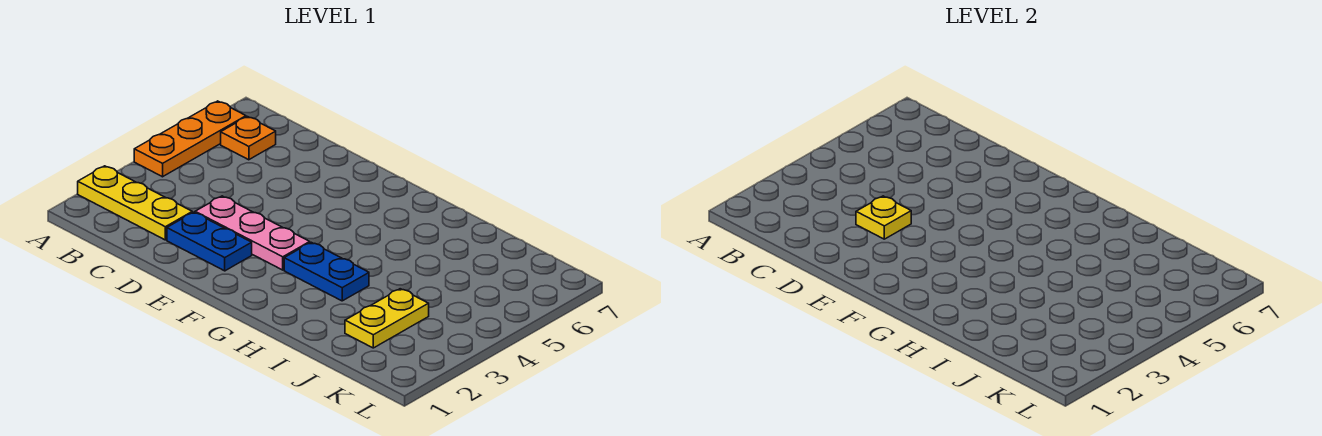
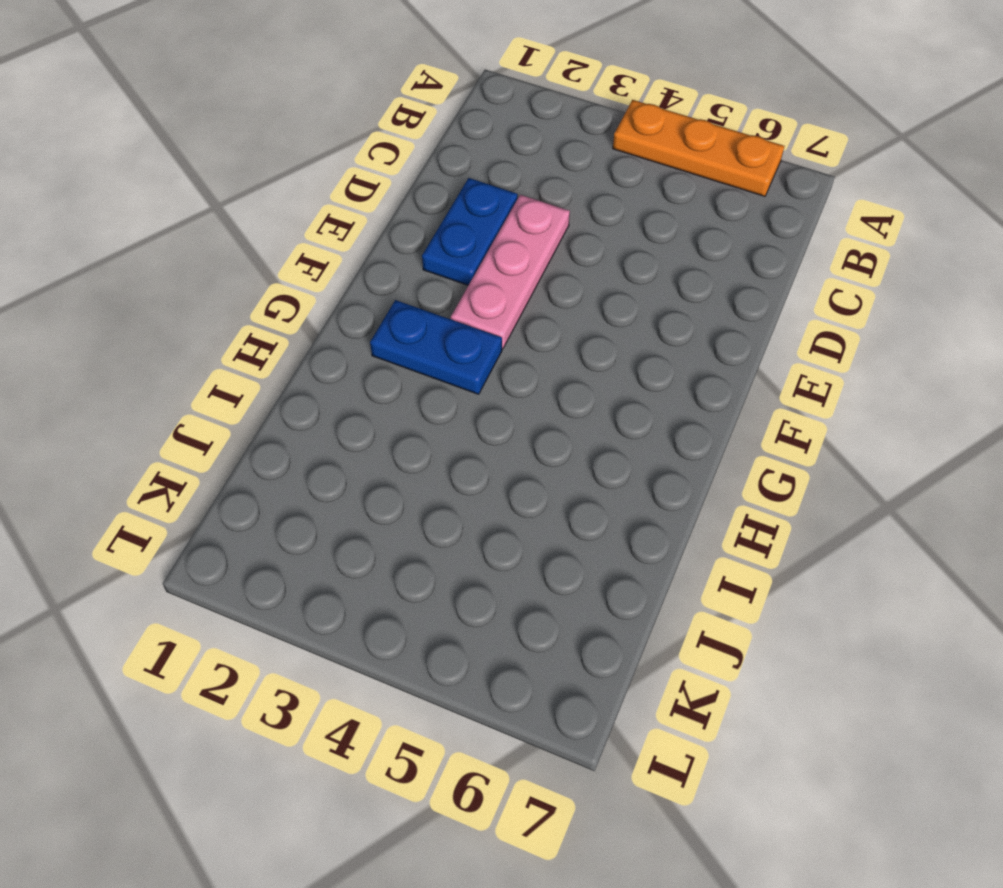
blue 1x2 plate [370,300,502,394] -> blue 1x2 plate turned to [284,242,369,301]
none -> yellow 1x3 plate [78,166,192,240]
none -> orange 1x1 plate [221,117,276,160]

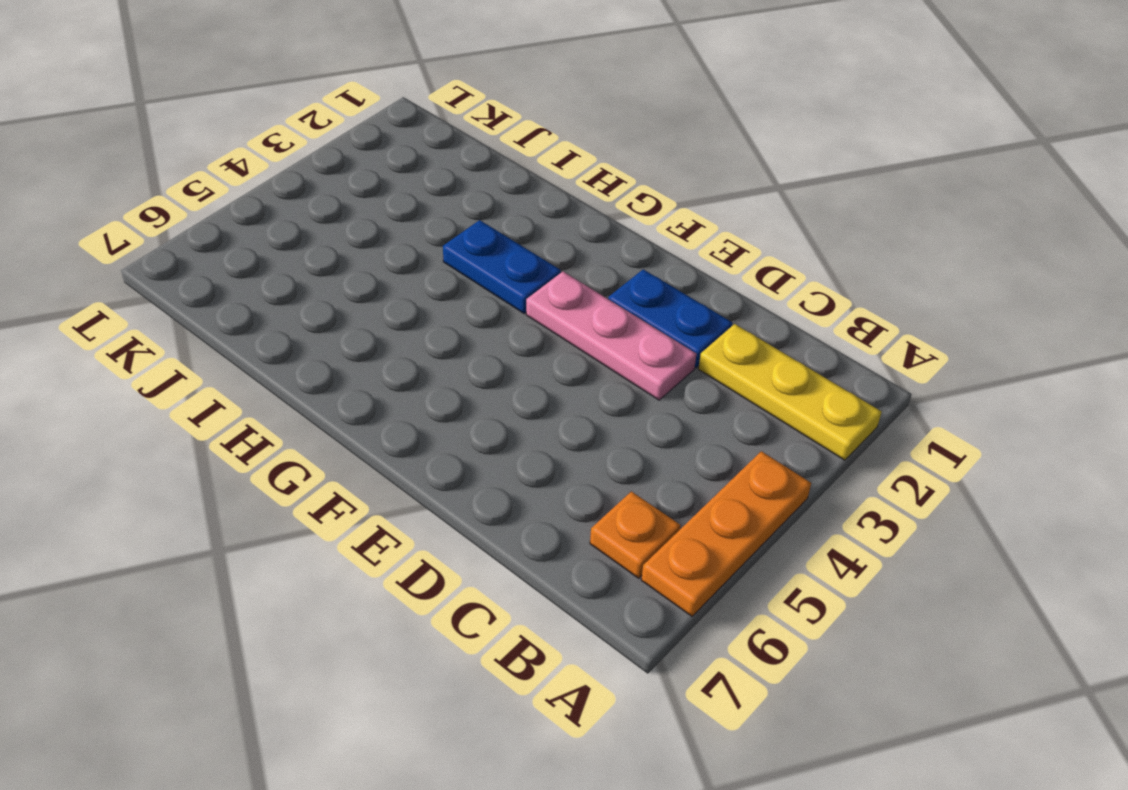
none -> yellow 1x2 plate [345,289,429,348]
none -> yellow 1x1 plate [856,196,911,239]

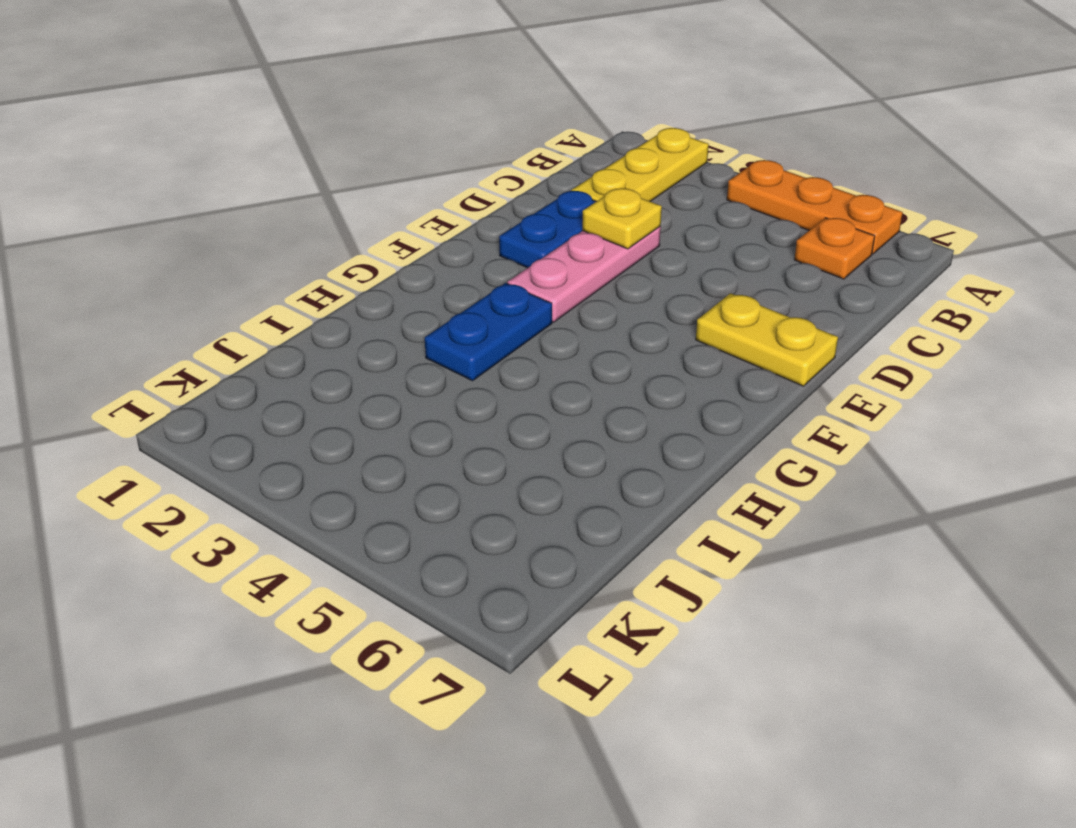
yellow 1x2 plate [696,293,838,386] -> yellow 1x2 plate moved to [345,289,429,348]

